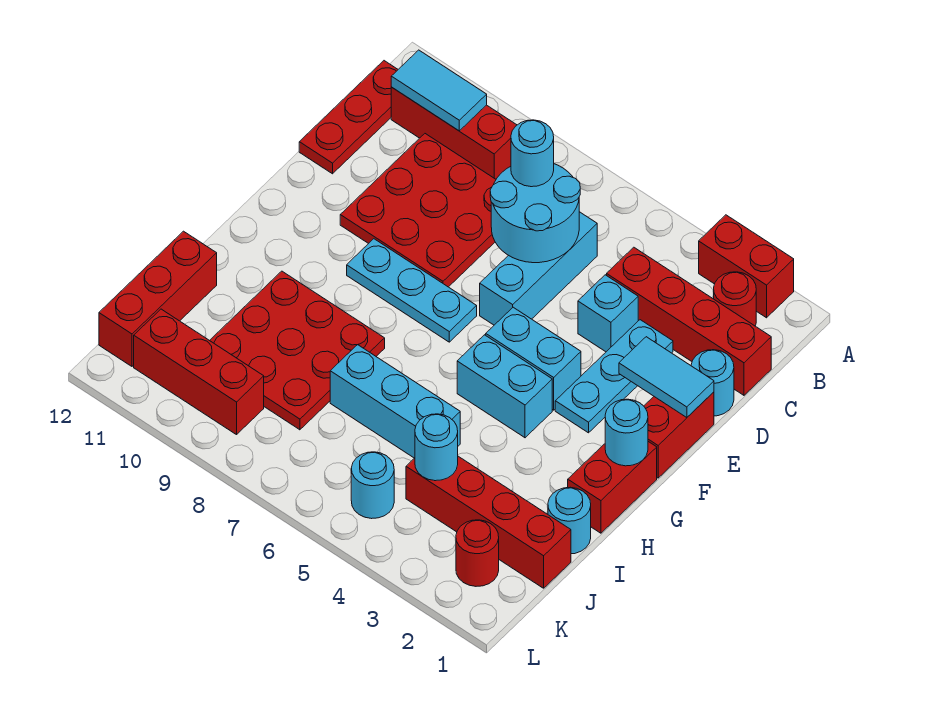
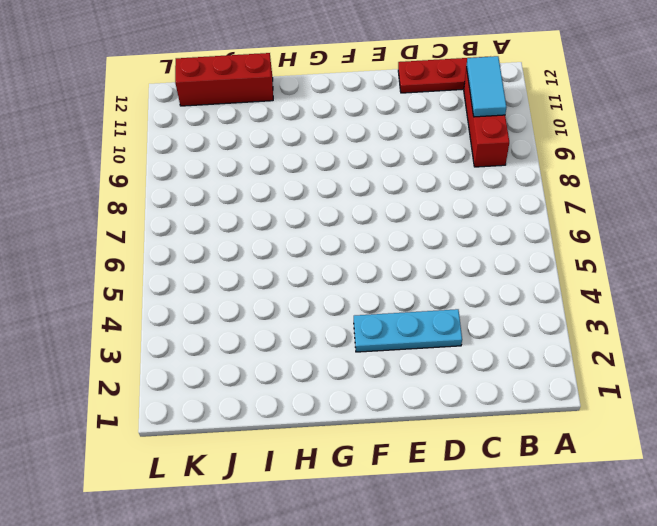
none -> red 1x2 brick [699,215,794,318]
none -> red 1x1 round brick [714,272,756,326]
none -> red 1x4 brick [607,247,771,395]

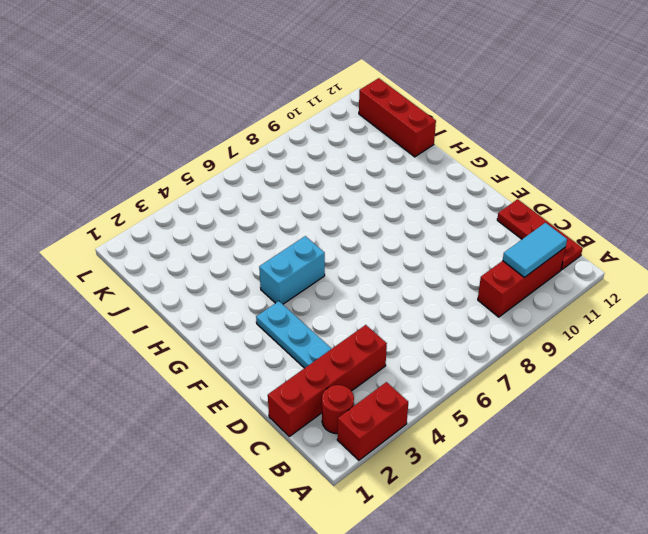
none -> cyan 1x3 brick [480,212,597,325]
none -> red 3x3 plate [340,134,496,287]
none -> cyan 1x1 round brick [691,350,734,416]

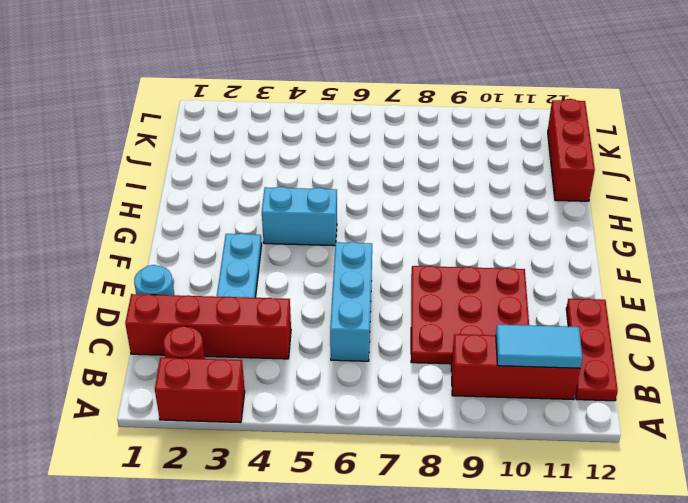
none -> cyan 1x1 brick [578,275,638,352]
none -> red 1x2 brick [644,392,714,478]
none -> cyan 1x2 brick [486,307,581,410]

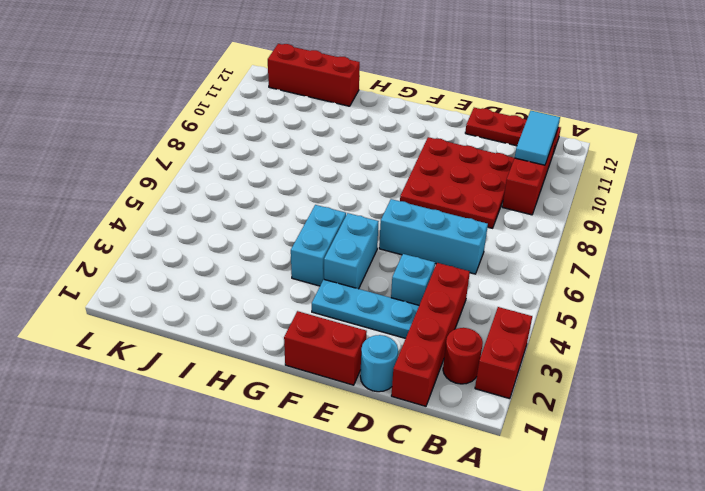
none -> cyan 1x3 plate [347,239,477,342]
none -> red 1x2 brick [568,442,657,533]
none -> red 3x3 plate [210,271,385,430]

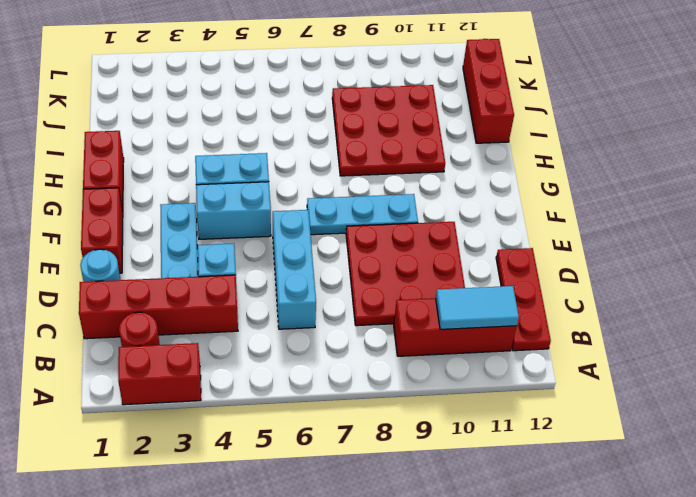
none -> cyan 1x1 round brick [548,487,591,554]
none -> cyan 1x3 brick [330,345,460,458]
none -> red 1x4 brick [406,456,571,588]

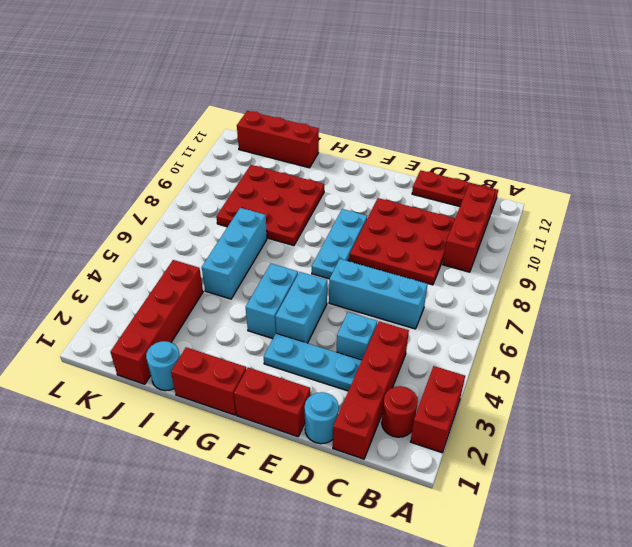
none -> red 1x1 round brick [456,520,499,586]
none -> cyan 1x1 round brick [351,452,394,519]
none -> red 1x3 brick [134,309,264,435]

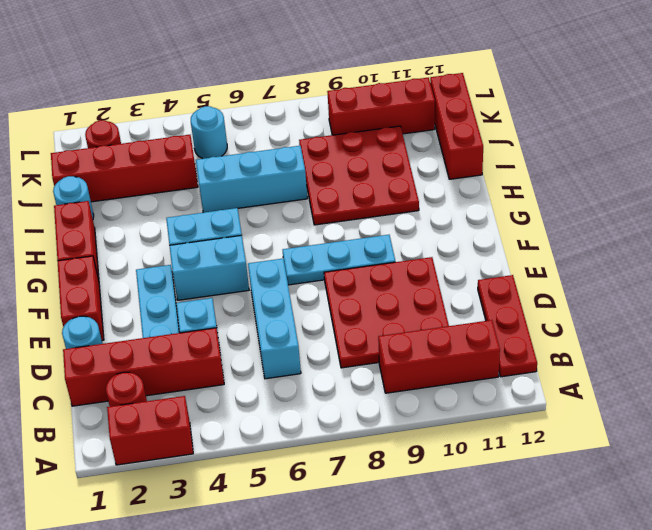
none -> cyan 1x2 tile [391,50,487,131]
none -> cyan 2x2 round brick [490,164,580,263]
none -> cyan 1x2 tile [619,337,714,418]

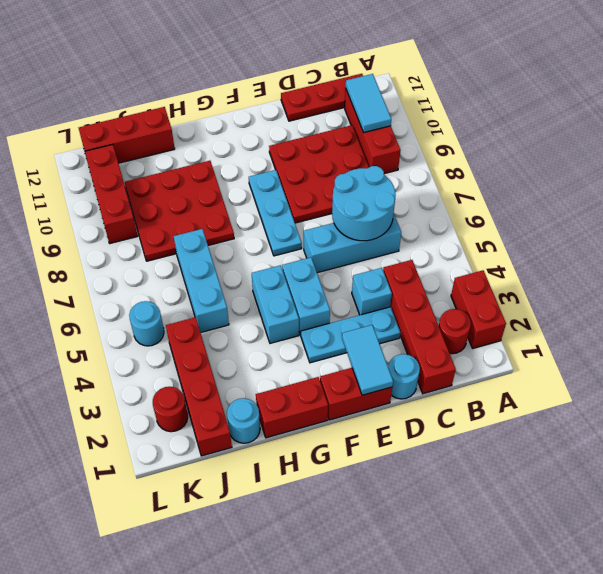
none -> cyan 1x1 round brick [605,399,648,466]
none -> cyan 1x1 round brick [415,414,458,481]
none -> cyan 1x1 round brick [511,120,554,187]

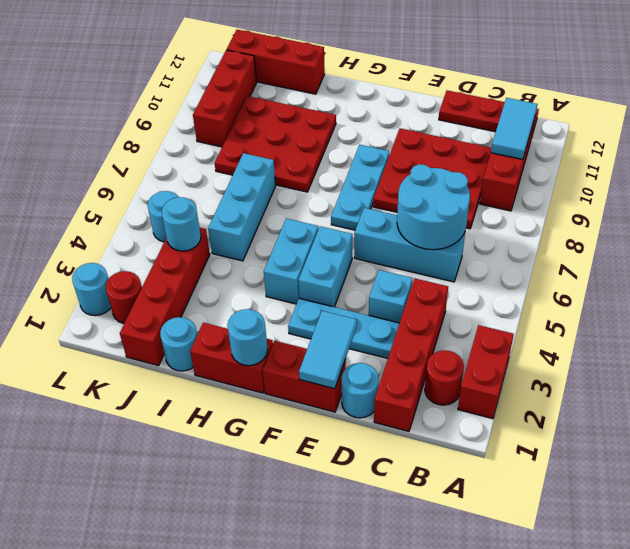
cyan 1x1 round brick [72,263,111,316] -> cyan 1x1 round brick moved to [511,120,554,187]

